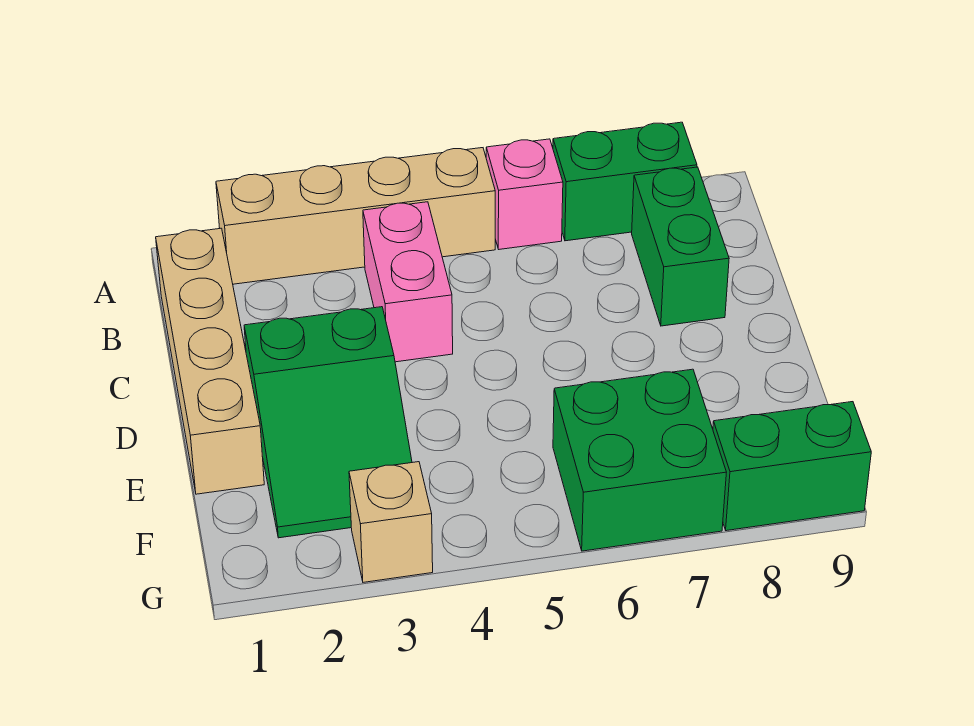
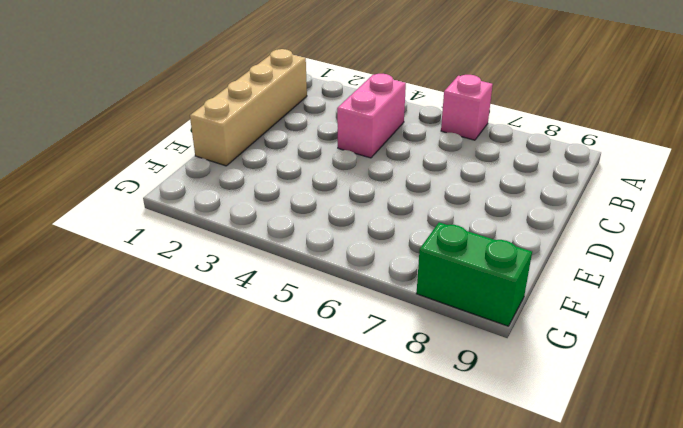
none -> tan 1x4 brick [216,148,495,284]
none -> green 1x2 brick [553,122,697,241]

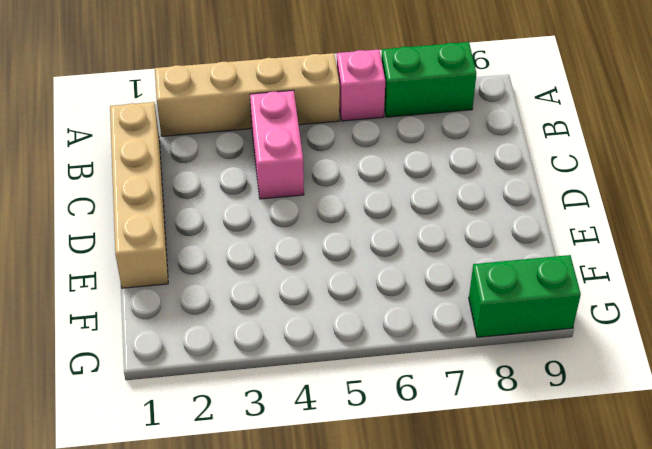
none -> green 1x2 brick [632,167,729,326]
none -> green 2x3 slope [244,307,412,538]

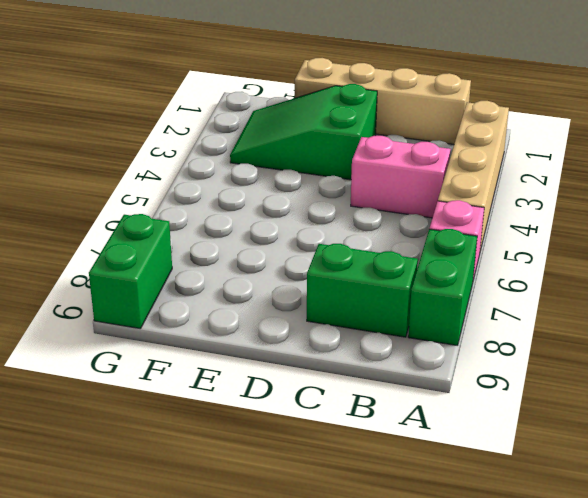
none -> green 2x2 brick [553,369,726,551]
none -> tan 1x1 brick [349,462,433,582]

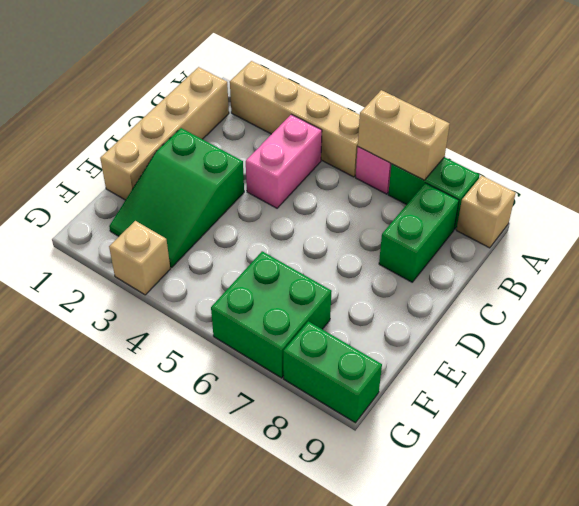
tan 1x2 brick [358,90,450,180] -> none
tan 1x1 brick [456,176,516,248] -> none

